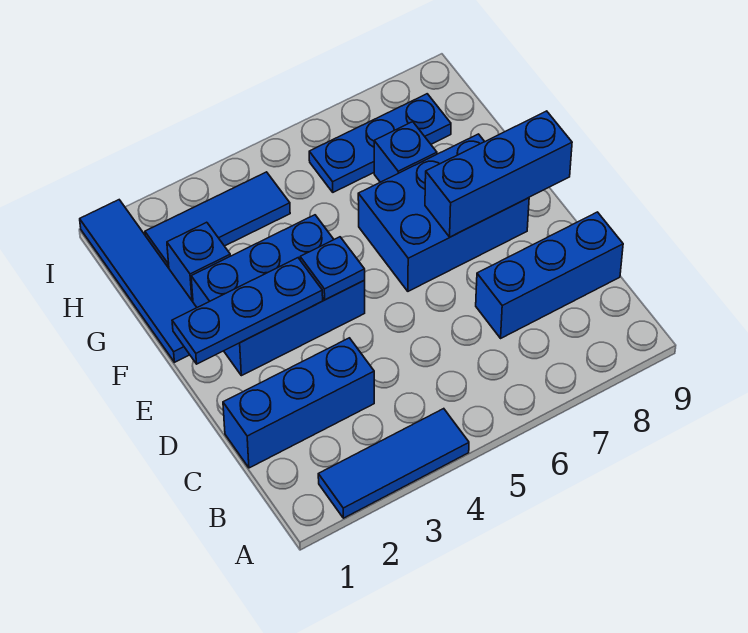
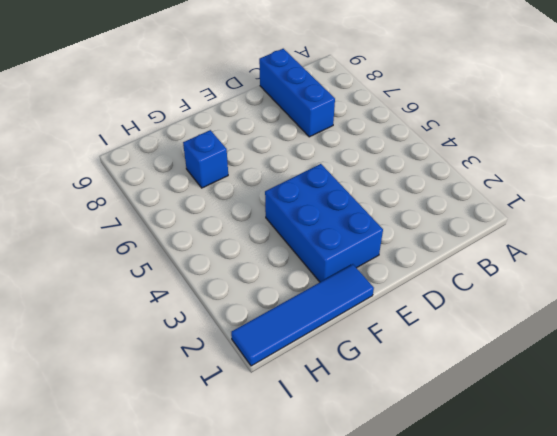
none -> blue 1x3 tile [318,409,469,518]
none -> blue 1x3 brick [223,338,374,468]
none -> blue 2x3 brick [358,134,529,291]

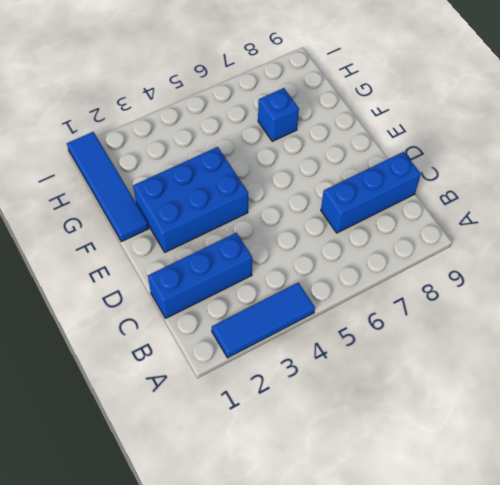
none -> blue 2x3 brick [358,134,529,291]
none -> blue 1x1 brick [167,222,230,302]
none -> blue 1x3 tile [145,172,290,268]

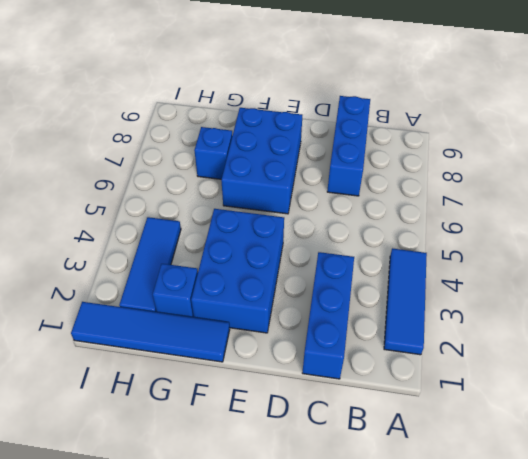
none -> blue 1x3 plate [309,94,451,192]
none -> blue 1x3 plate [172,258,323,364]
none -> blue 1x1 plate [300,237,365,300]

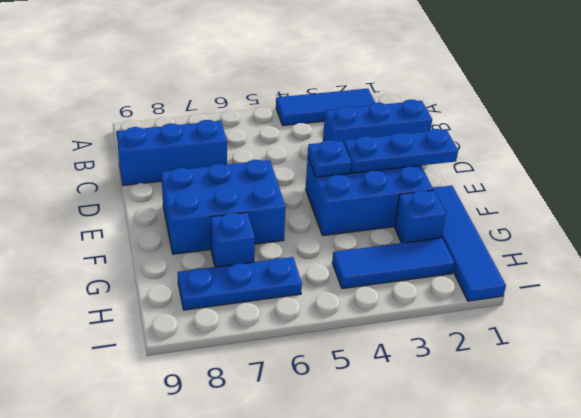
none -> blue 1x3 brick [425,111,572,237]

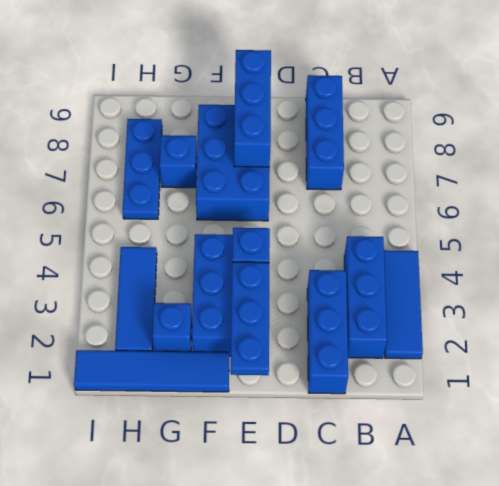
blue 1x3 brick [344,236,387,358] -> none

